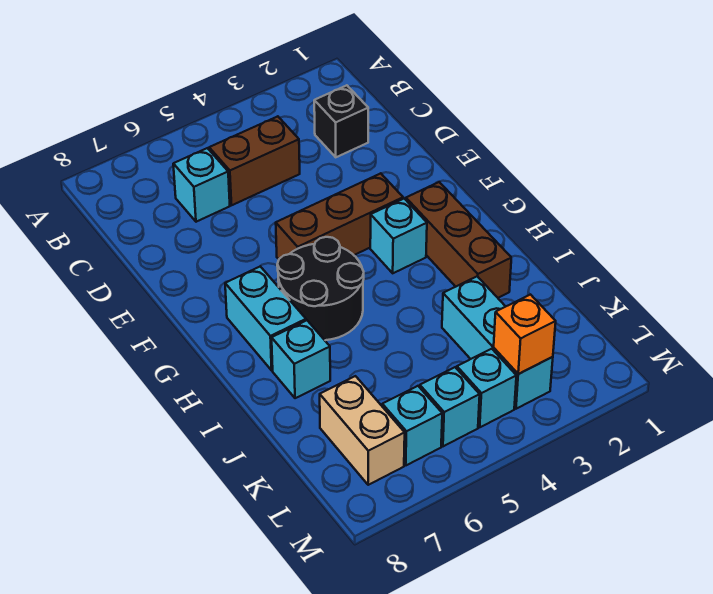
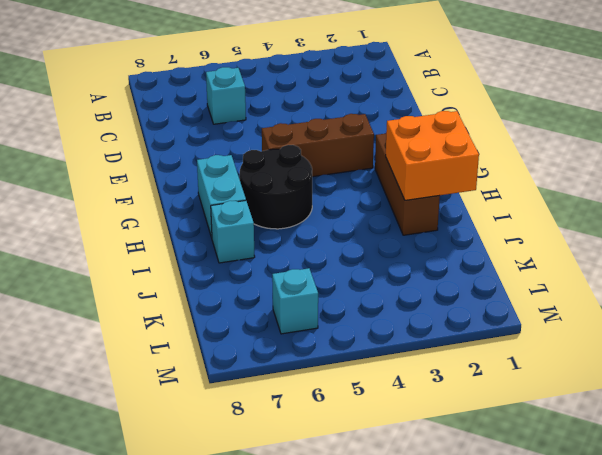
orange 2x2 brick [386,111,479,200] -> none
none -> black 1x1 brick [314,85,368,157]
none -> brown 1x2 brick [209,116,300,205]
none -> cyan 1x1 brick [370,199,427,273]

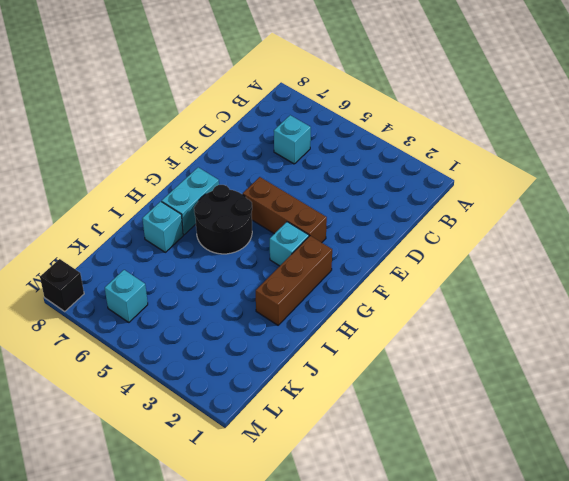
black 1x1 brick [40,259,84,311] -> black 1x1 brick moved to [314,85,368,157]
none -> brown 1x2 brick [209,116,300,205]
none -> cyan 1x3 brick [442,276,553,409]
none -> tan 1x2 brick [320,376,405,485]

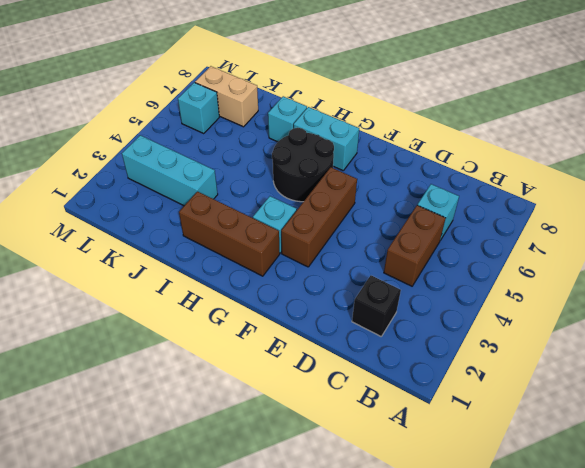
none -> cyan 1x1 brick [457,349,516,427]
none -> cyan 1x1 brick [420,367,480,446]
none -> orange 1x1 brick [494,295,556,374]

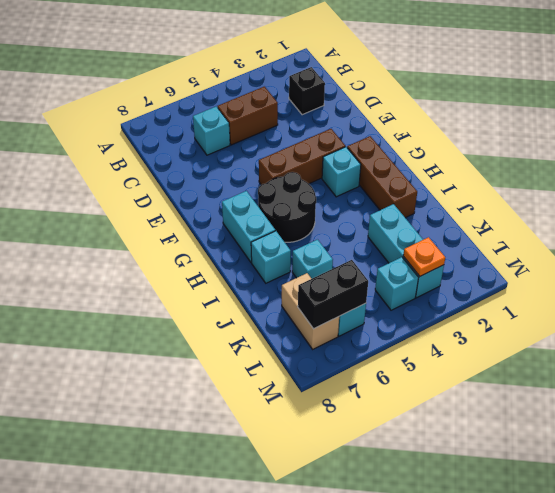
cyan 1x1 brick [292,240,333,279] -> cyan 1x1 brick moved to [420,367,480,446]
orange 1x1 plate [403,237,445,276] -> orange 1x1 brick [494,295,556,374]
black 1x2 brick [298,260,368,329] -> none

